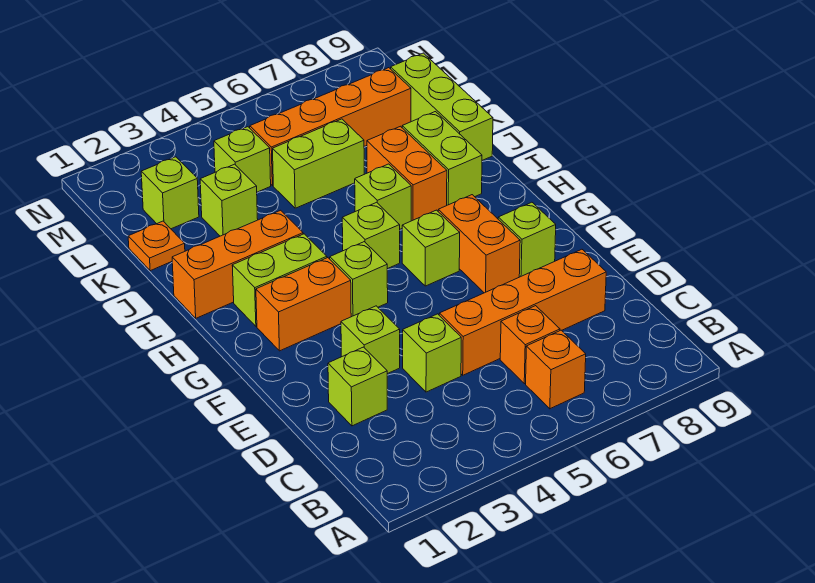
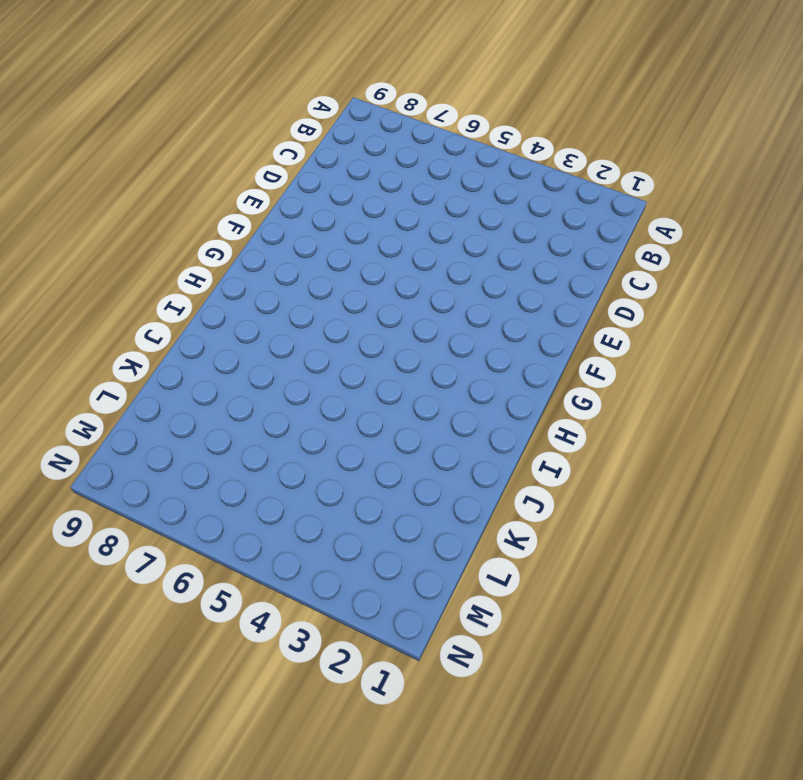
none -> orange 1x1 brick [526,330,586,409]
none -> orange 1x1 brick [500,306,560,384]
none -> lime 1x1 brick [328,347,387,426]

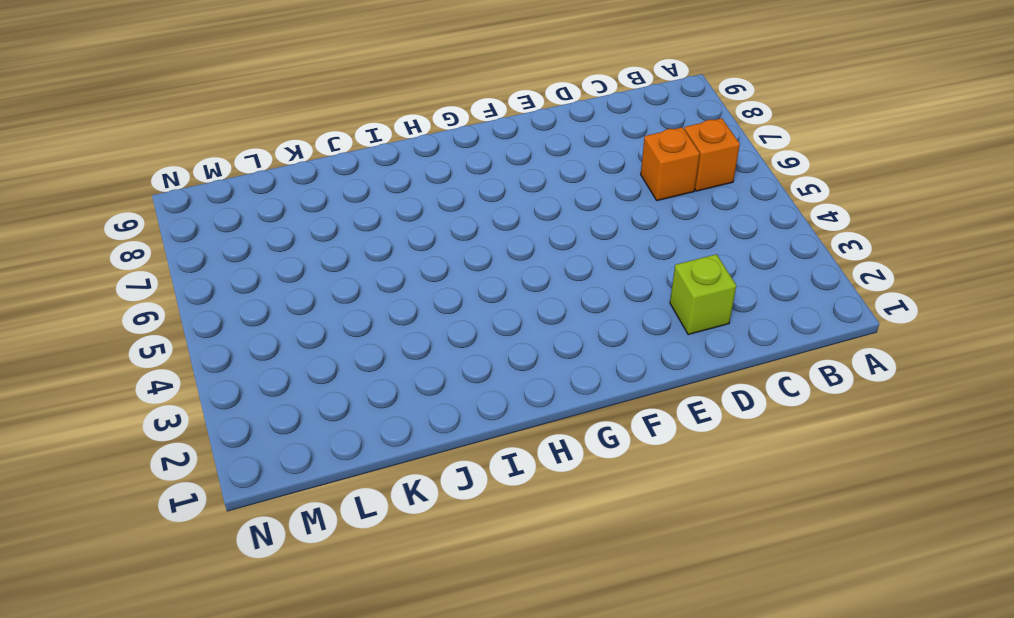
none -> lime 1x1 brick [403,314,461,392]
none -> orange 1x4 brick [439,249,606,375]
none -> lime 1x1 brick [341,306,400,374]

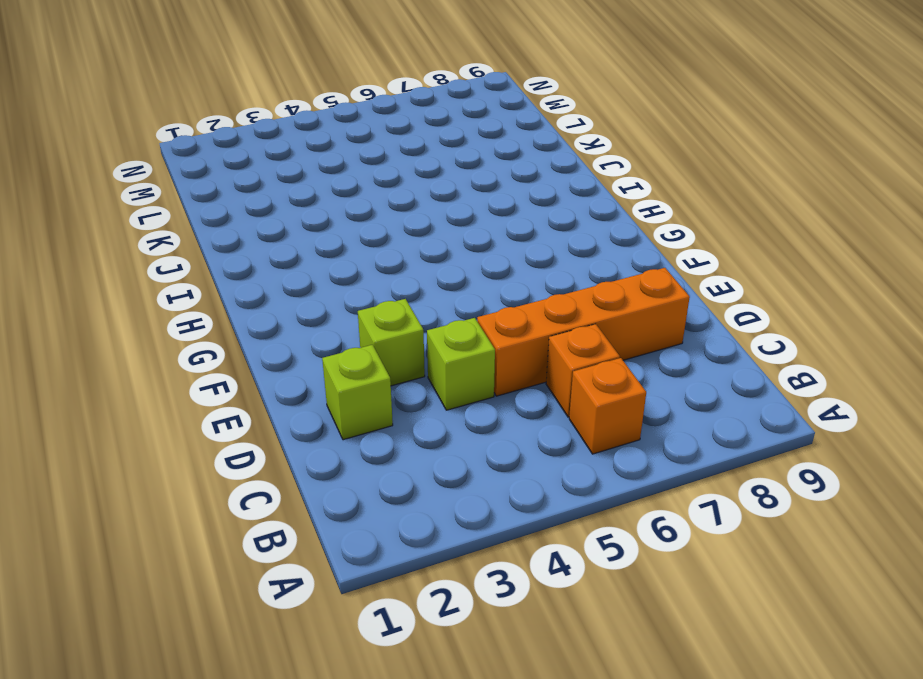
none -> orange 1x2 brick [438,195,520,293]
none -> lime 1x1 brick [498,202,556,277]
none -> orange 1x2 brick [256,258,351,351]

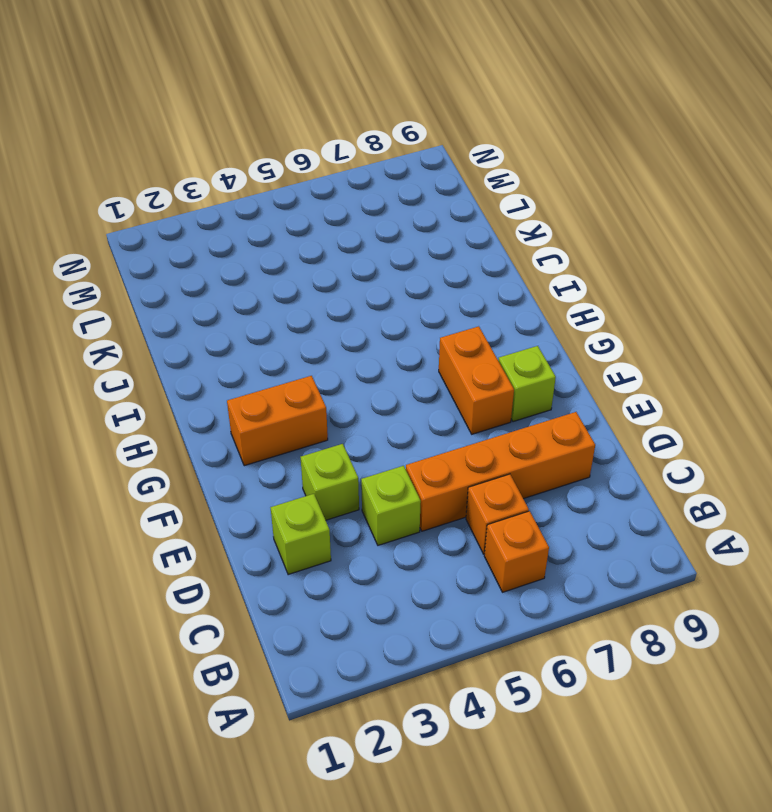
none -> lime 1x1 brick [330,242,388,317]
none -> lime 1x1 brick [402,210,460,286]
none -> lime 1x2 brick [232,234,327,326]

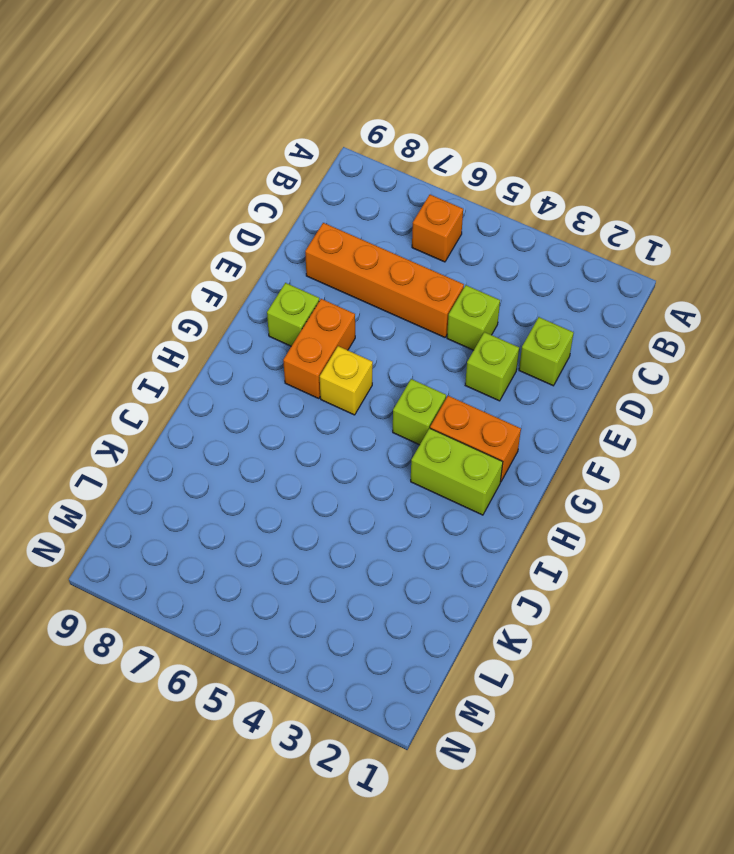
yellow 1x1 brick [320,346,373,415] -> lime 1x1 brick [402,210,460,286]
none -> orange 1x1 brick [500,306,560,384]
none -> lime 1x1 brick [342,202,400,269]
none -> orange 1x3 brick [172,210,303,318]

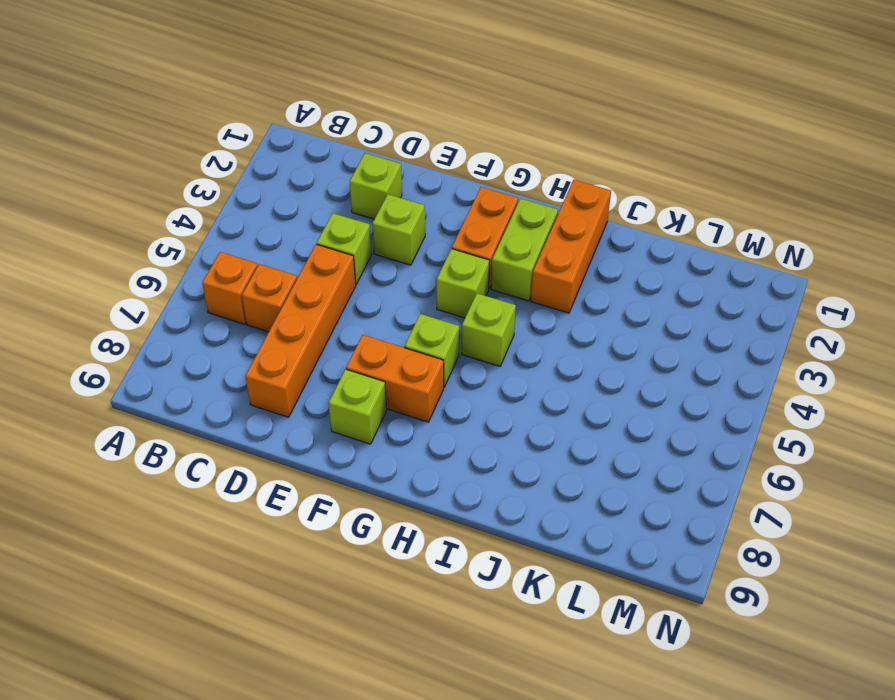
none -> lime 1x1 brick [355,164,411,229]
none -> orange 1x2 brick [367,126,447,221]
none -> lime 1x2 brick [402,112,482,205]

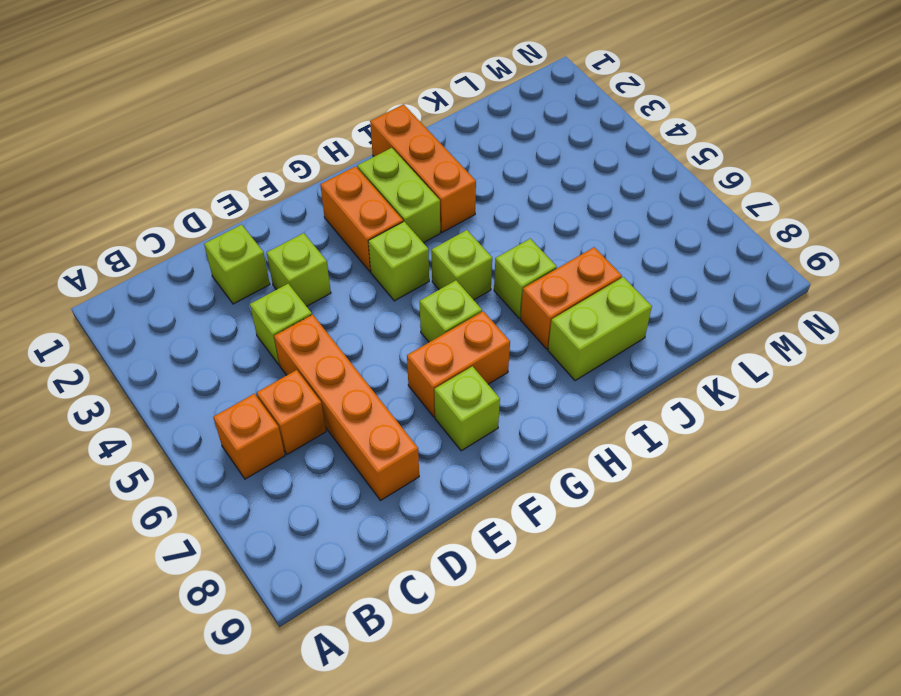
none -> lime 1x3 brick [391,53,493,160]
none -> orange 1x1 plate [128,221,185,271]
none -> lime 1x1 brick [200,164,258,236]

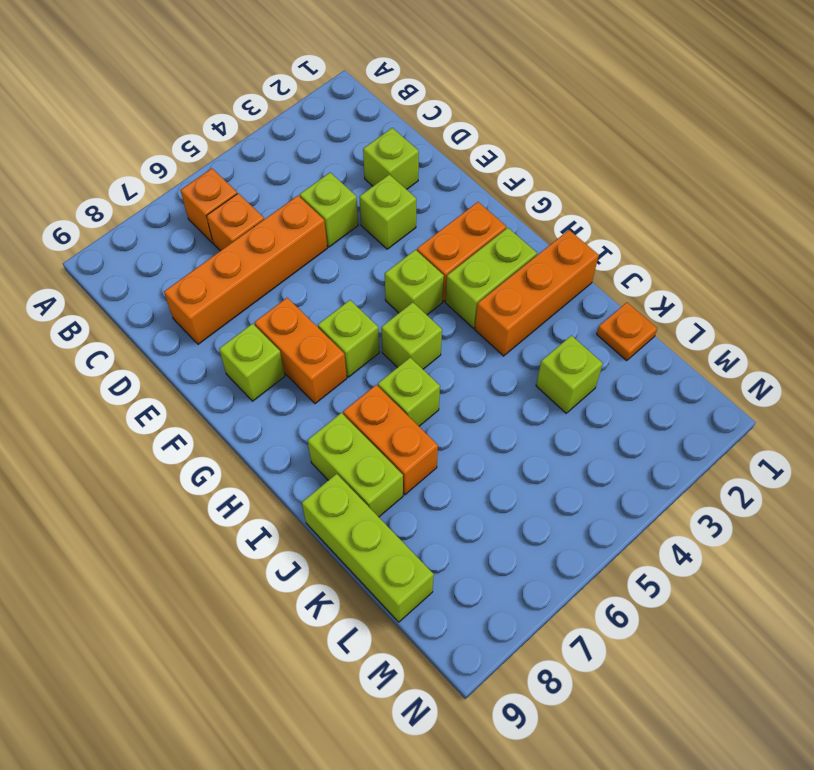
none -> lime 1x2 brick [273,119,364,208]
none -> lime 1x1 brick [141,157,199,229]
none -> lime 1x1 brick [214,127,271,192]

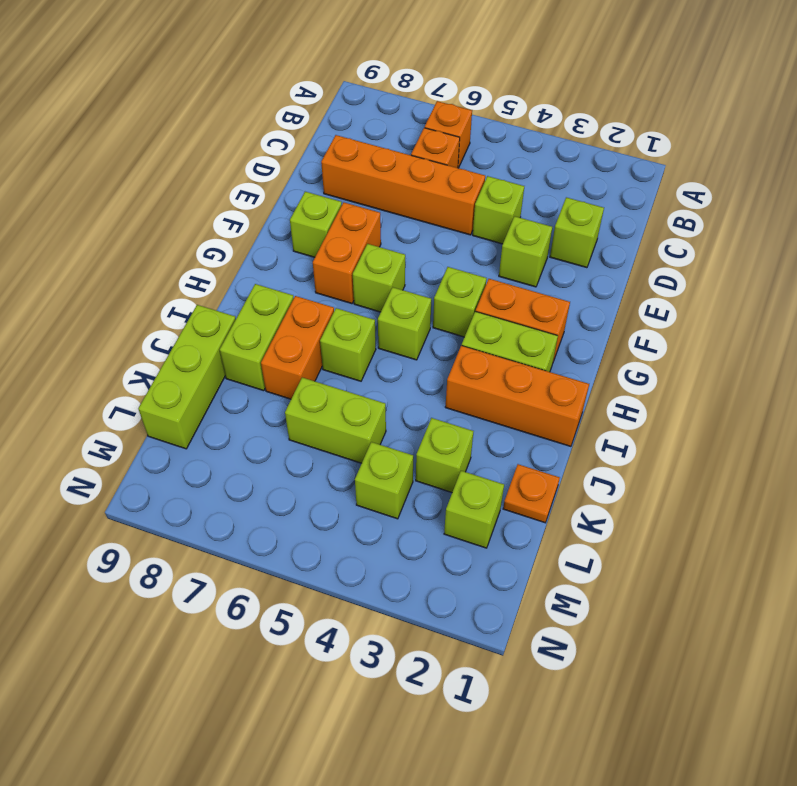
none -> orange 1x4 brick [250,68,411,186]

